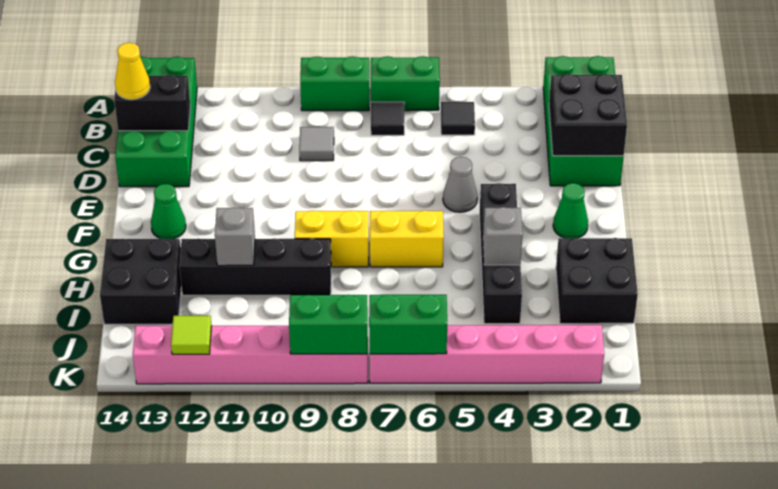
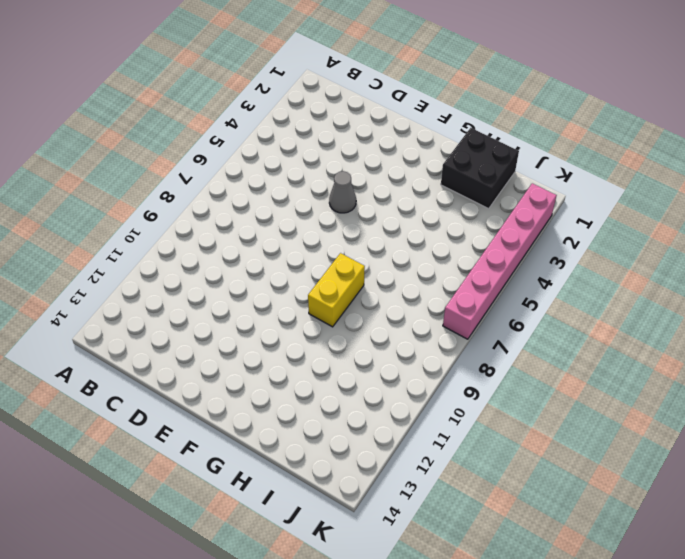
none -> green 2x4 brick [543,56,624,186]
none -> green 1x2 brick [371,56,440,111]
none -> green 1x2 brick [300,56,369,111]

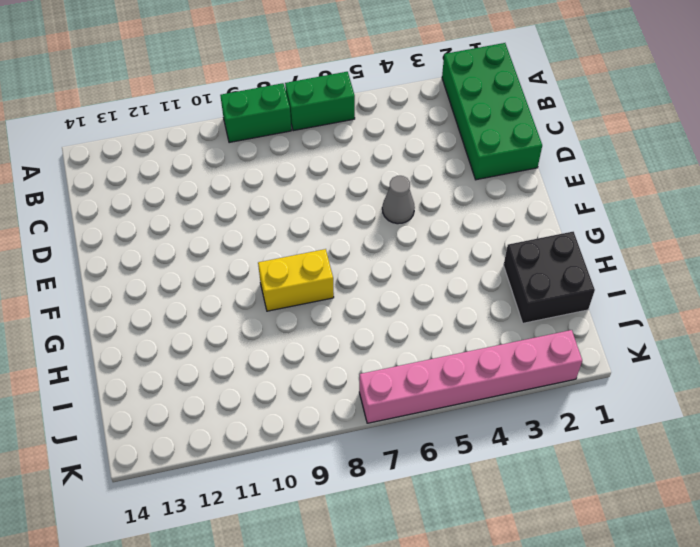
none -> green 2x4 brick [115,57,197,187]
none -> black 1x1 tile [441,102,475,135]
none -> black 1x1 tile [371,102,404,135]

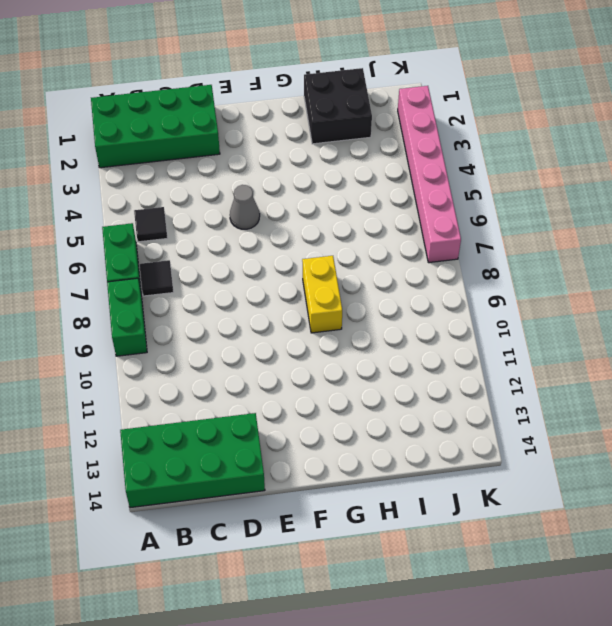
none -> grey 1x1 tile [299,127,334,161]
none -> green 1x1 cone [553,183,588,238]
none -> black 1x4 brick [480,183,522,324]

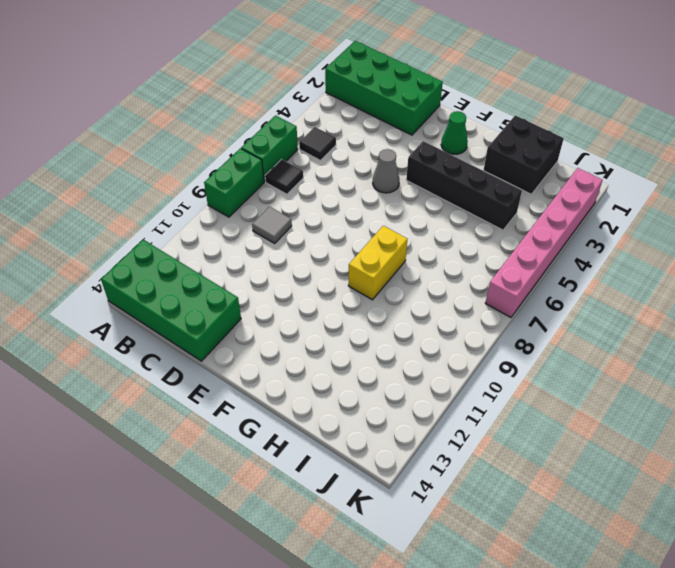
none -> green 1x1 cone [151,184,186,239]
none -> yellow 1x2 brick [370,210,444,267]
none -> black 1x4 brick [179,238,331,295]

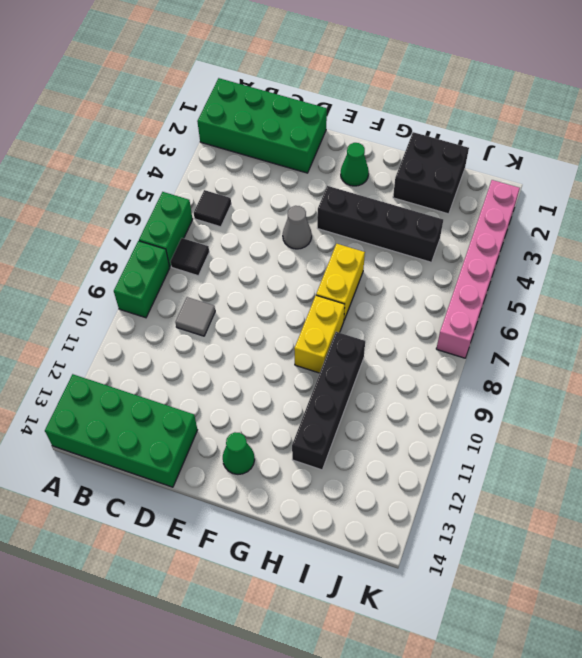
none -> black 2x2 brick [100,239,181,324]
none -> pink 1x6 brick [133,326,368,384]
none -> black 2x2 brick [549,74,627,156]

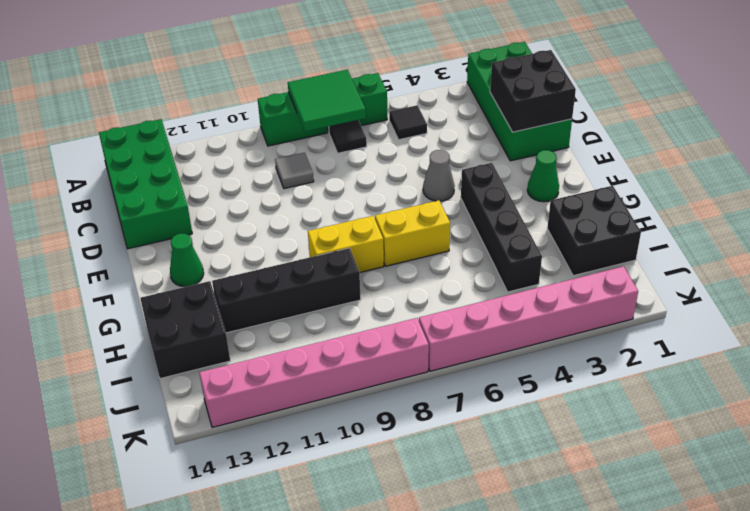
green 2x2 tile [288,70,366,131] -> none
none -> black 1x2 brick [114,75,190,131]
none -> grey 1x1 brick [483,207,522,265]
none -> grey 1x1 brick [215,208,255,266]

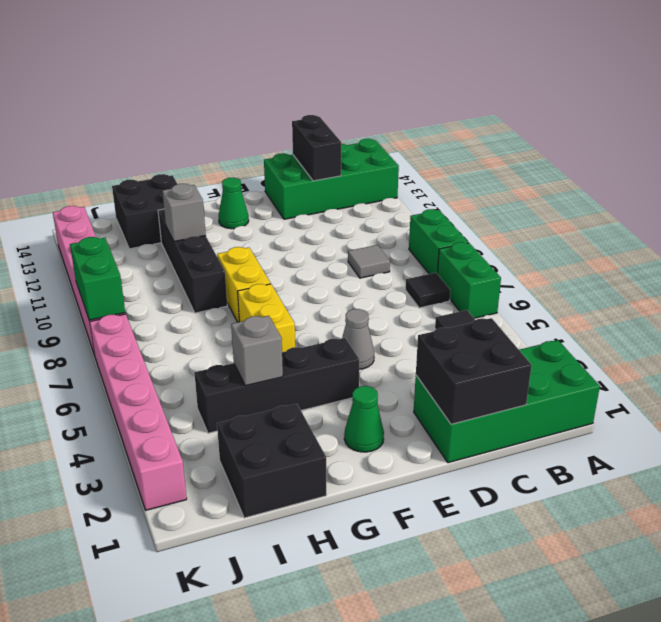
none -> green 1x2 brick [369,295,447,354]
none -> lime 1x1 tile [171,316,212,354]
none -> yellow 1x1 cone [115,43,150,100]

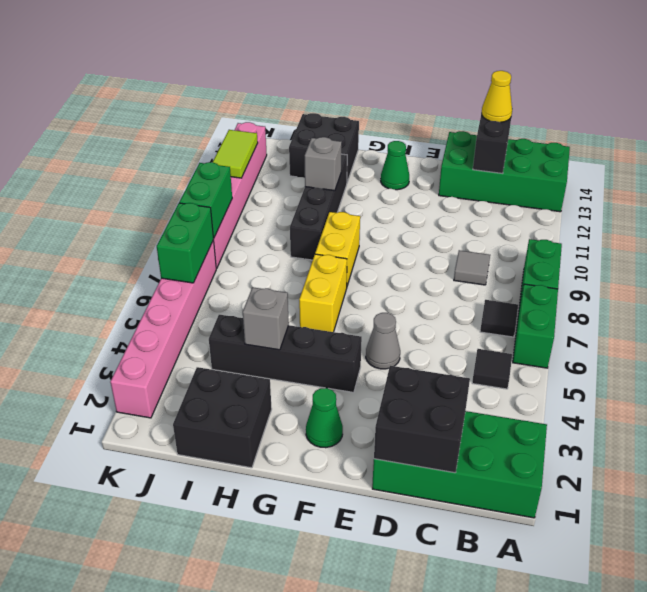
lime 1x2 tile [213,130,258,178] -> lime 1x1 tile [171,316,212,354]

